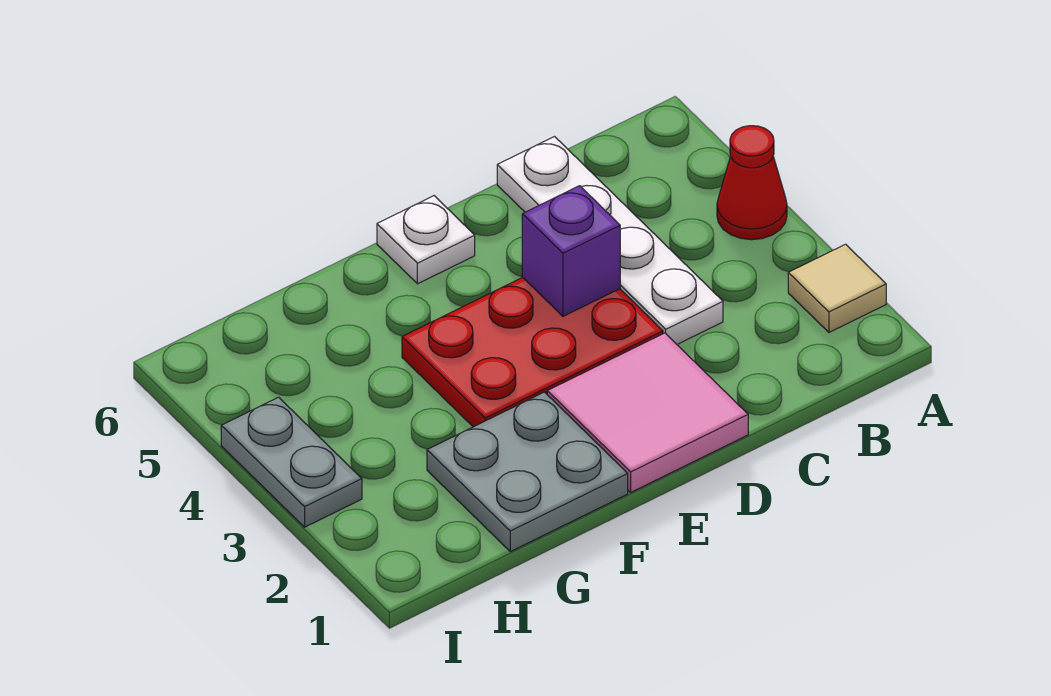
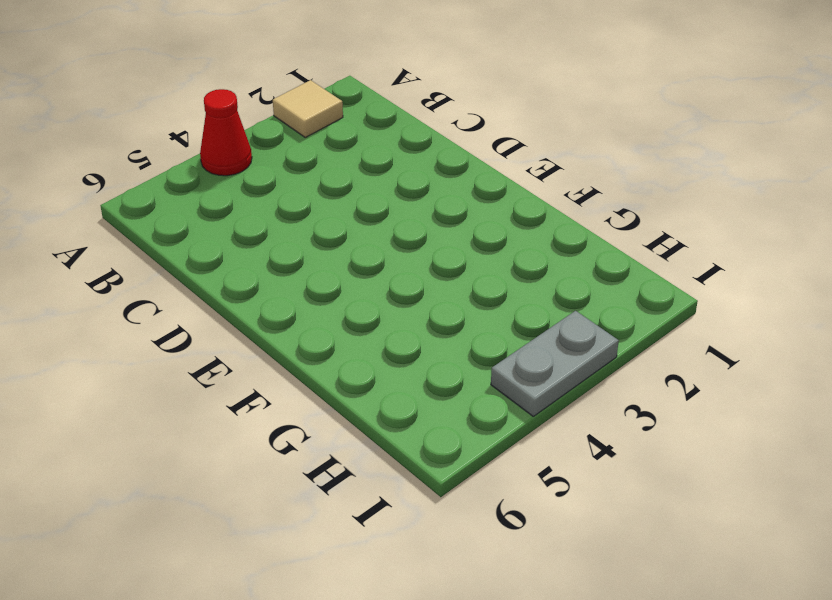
none -> white 1x4 plate [497,137,723,344]
none -> pink 2x2 tile [547,333,748,492]

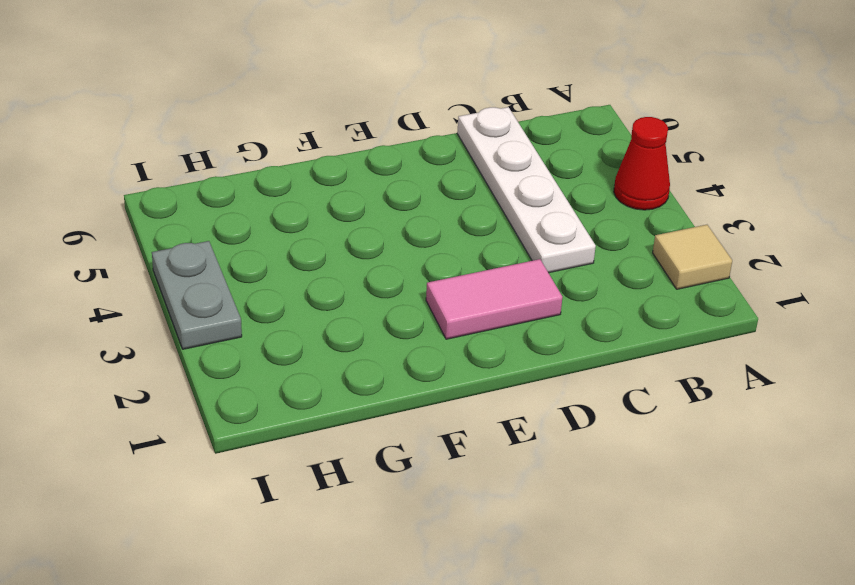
pink 1x2 tile [426,259,562,339] -> pink 2x2 tile [547,333,748,492]
none -> red 2x3 plate [402,277,663,427]
none -> white 1x1 plate [377,196,475,284]

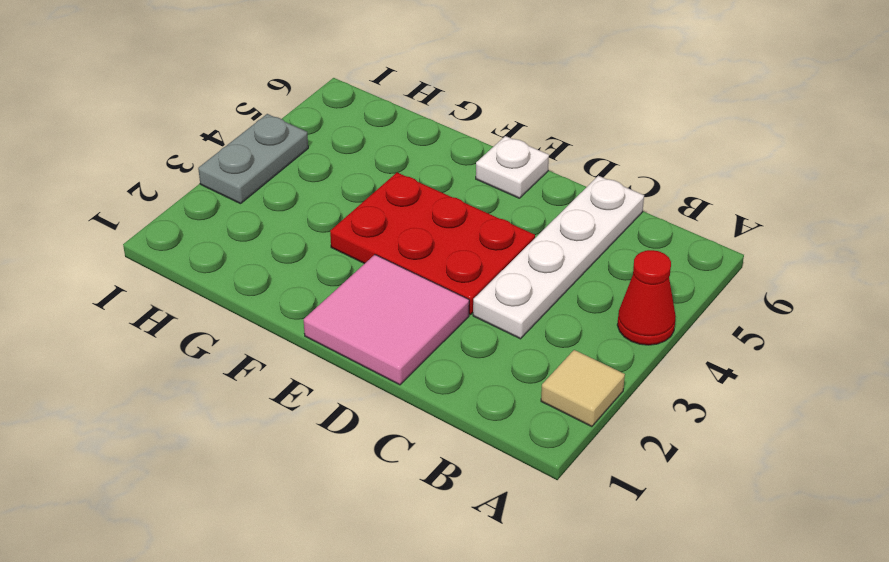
none -> grey 2x2 plate [427,392,628,551]
none -> purple 1x1 brick [522,186,620,316]

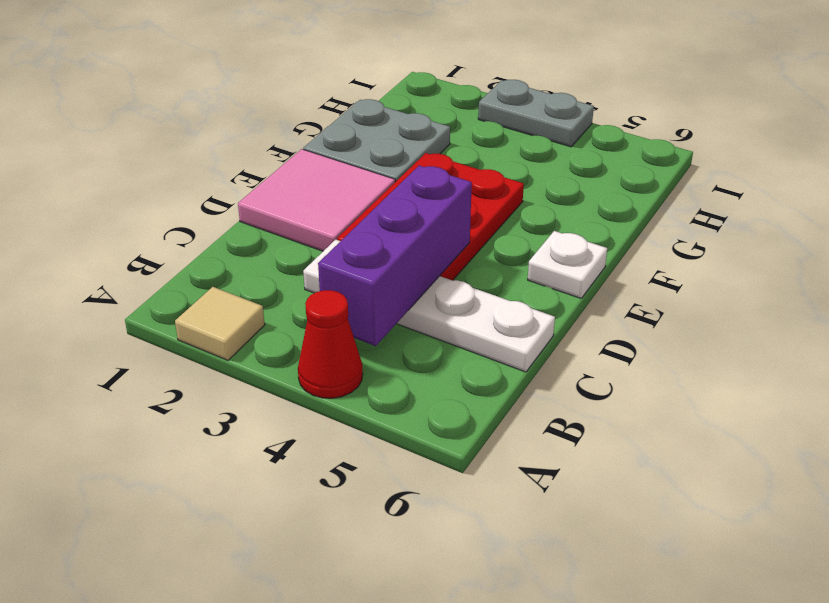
purple 1x3 brick [318,165,472,346] -> purple 1x1 brick [522,186,620,316]

